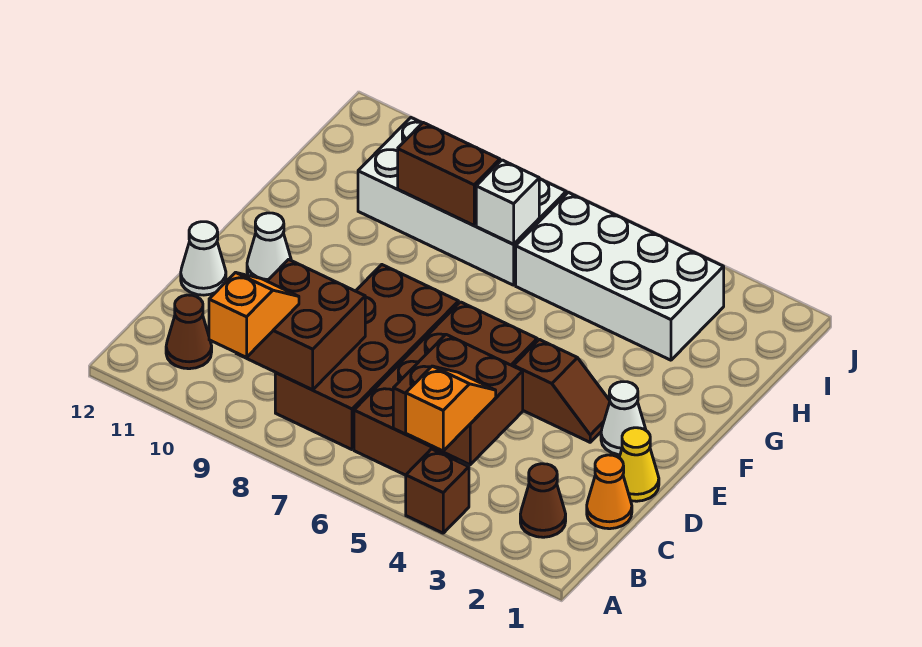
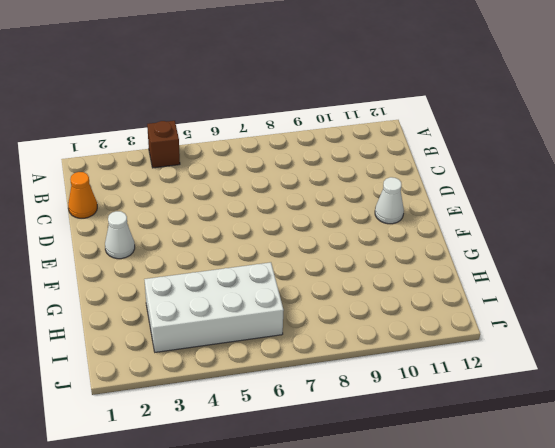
none -> brown 1x1 cone [520,464,566,537]
none -> brown 2x4 brick [354,302,537,475]
none -> brown 2x4 brick [275,265,459,450]

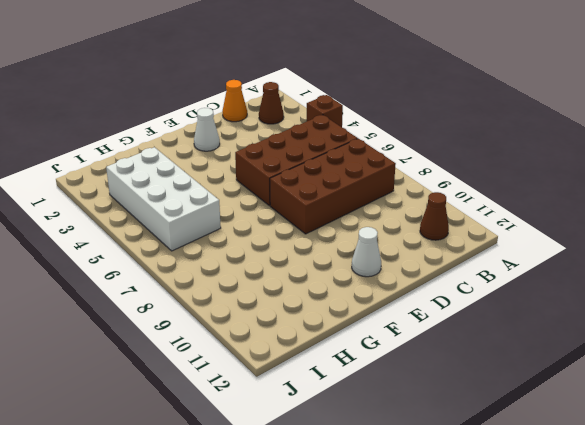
none -> yellow 1x1 cone [619,428,659,501]
none -> white 1x1 cone [181,222,226,295]
none -> brown 1x2 slope [514,339,610,442]

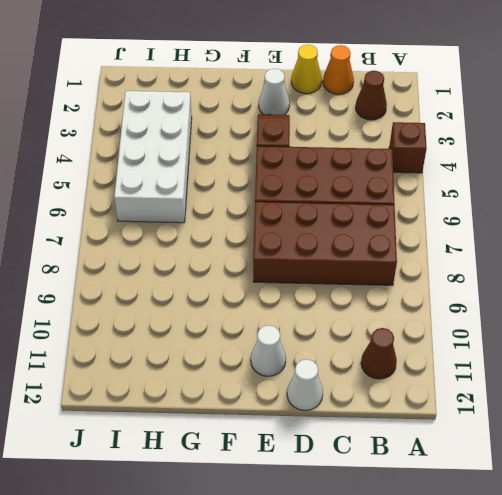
none -> white 2x4 brick [358,118,566,285]
none -> brown 2x2 brick [393,335,523,465]
none -> brown 2x2 brick [236,259,365,390]

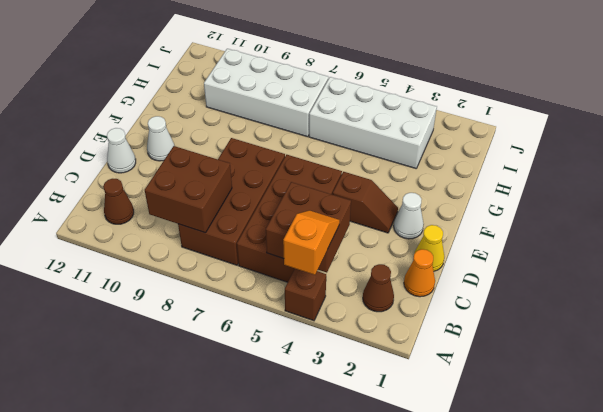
none -> white 1x1 brick [476,160,539,244]
none -> brown 1x2 brick [398,123,500,225]
none -> orange 1x2 slope [209,272,299,357]

